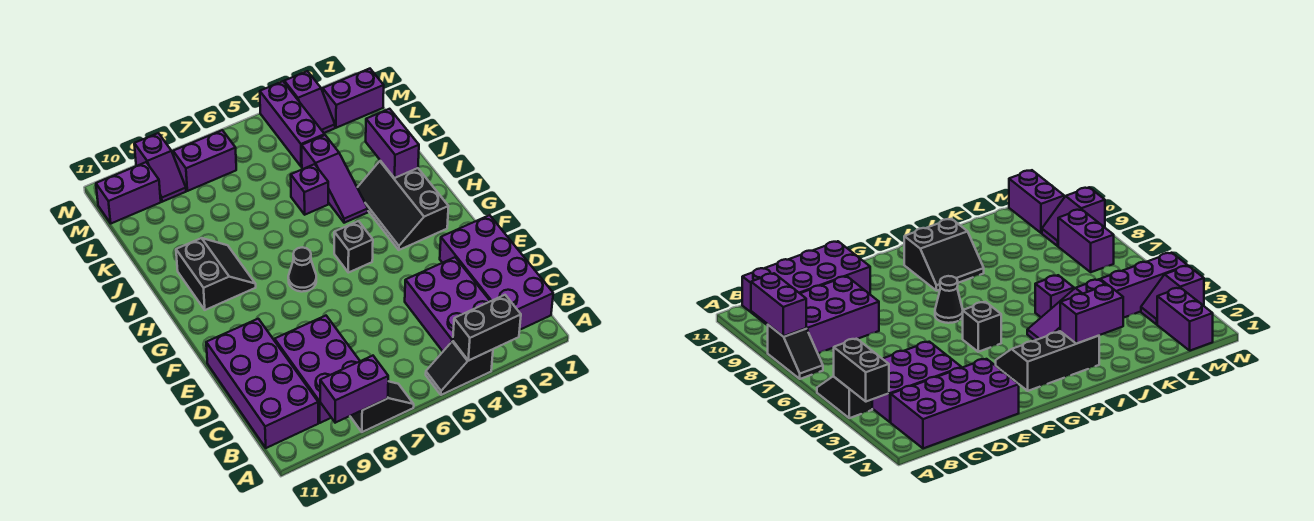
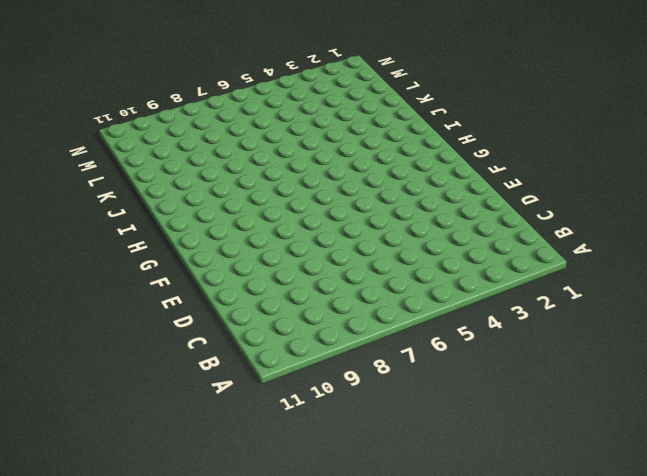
none -> black 1x2 slope [426,341,493,395]
none -> black 1x2 slope [350,381,414,432]
none -> purple 2x4 brick [440,215,553,330]

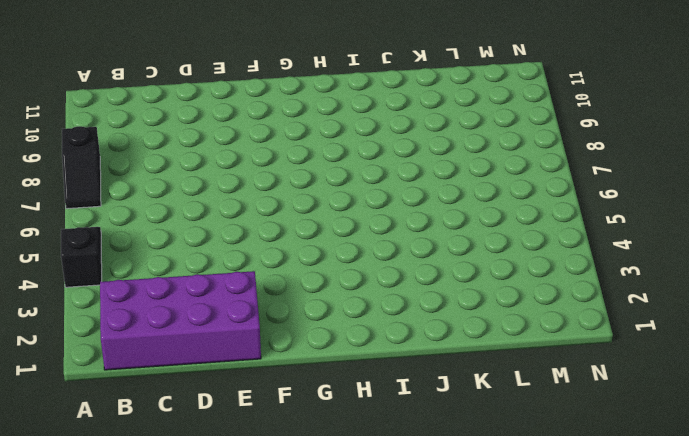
none -> purple 2x3 brick [405,257,490,351]
none -> purple 2x3 brick [275,316,360,423]
none -> purple 2x4 brick [206,319,318,448]

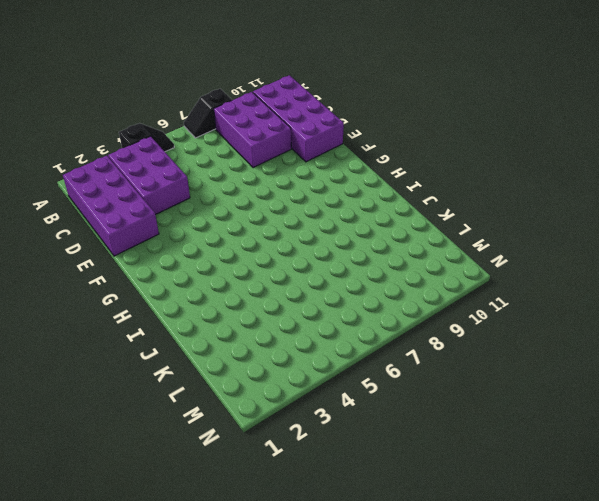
none -> black 2x3 slope [357,161,449,250]
none -> black 1x1 brick [334,221,373,273]
none -> black 1x1 cone [288,247,316,292]

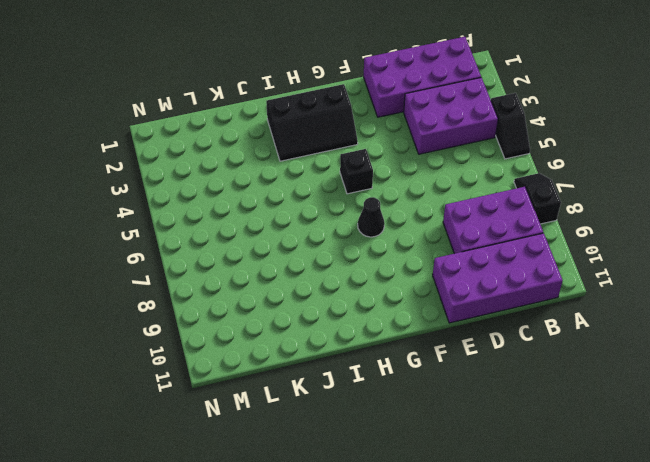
none -> black 2x2 slope [176,238,256,310]
none -> purple 1x3 slope [302,135,368,223]
none -> purple 1x1 brick [291,164,328,215]

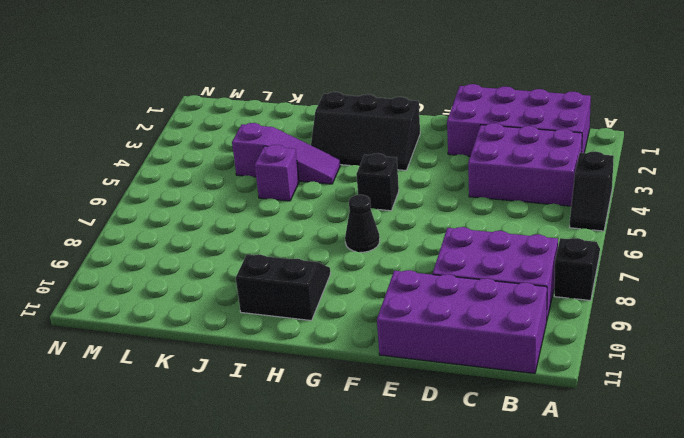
none -> purple 1x3 brick [260,81,325,167]
none -> purple 1x2 brick [323,69,384,128]
none -> purple 1x2 slope [284,71,335,133]

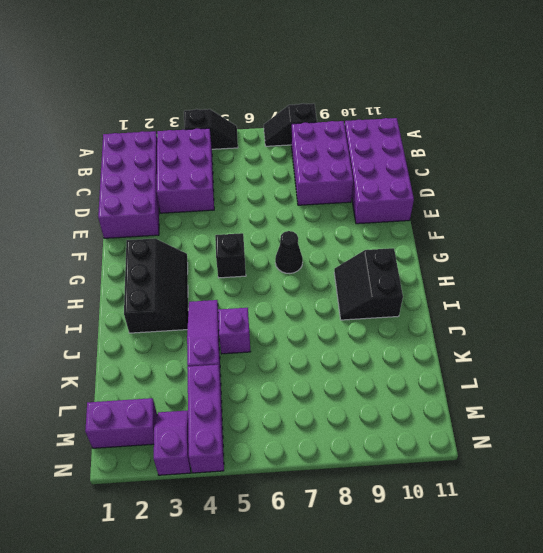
none -> purple 1x2 brick [173,130,236,191]
none -> purple 1x2 slope [134,133,186,202]
none -> purple 1x2 brick [96,162,161,223]

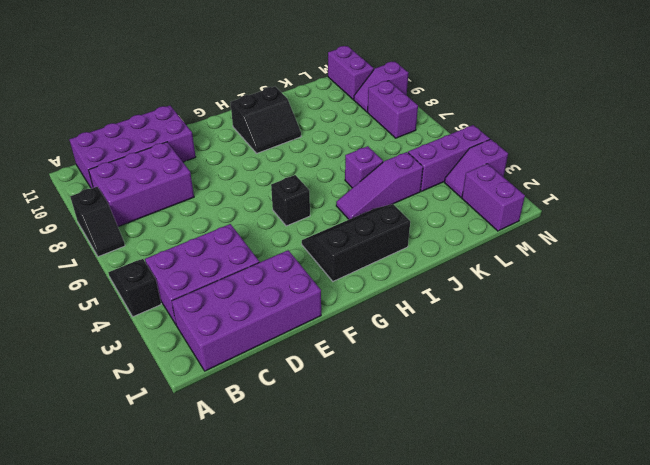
none -> black 1x1 cone [288,247,316,292]
none -> black 1x2 brick [453,295,521,361]
none -> purple 1x2 brick [320,356,388,423]

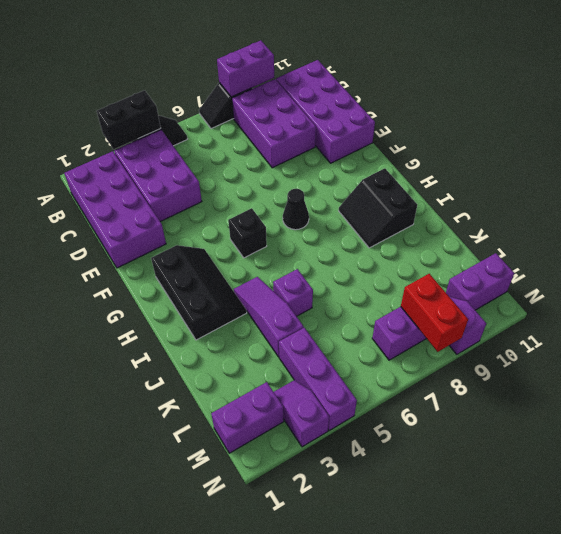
red 1x2 brick [401,274,468,352] -> none
none -> purple 1x2 brick [366,109,419,178]

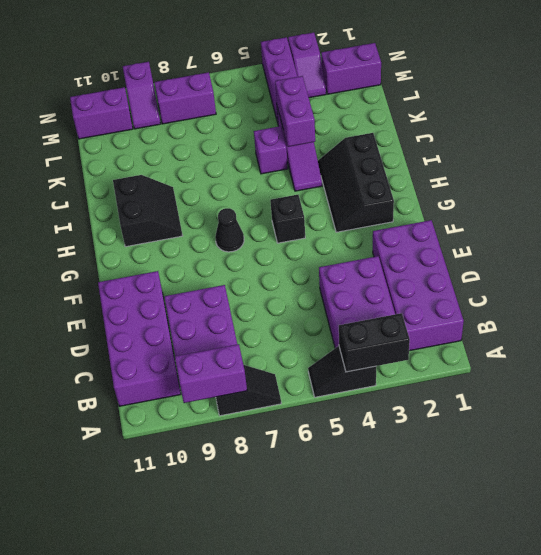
purple 1x2 brick [275,76,315,147] -> purple 1x2 brick moved to [366,109,419,178]

